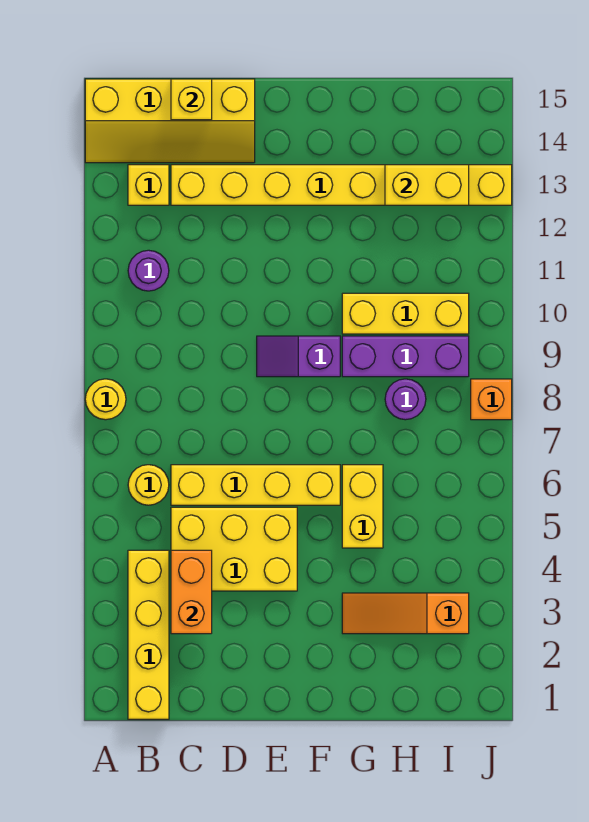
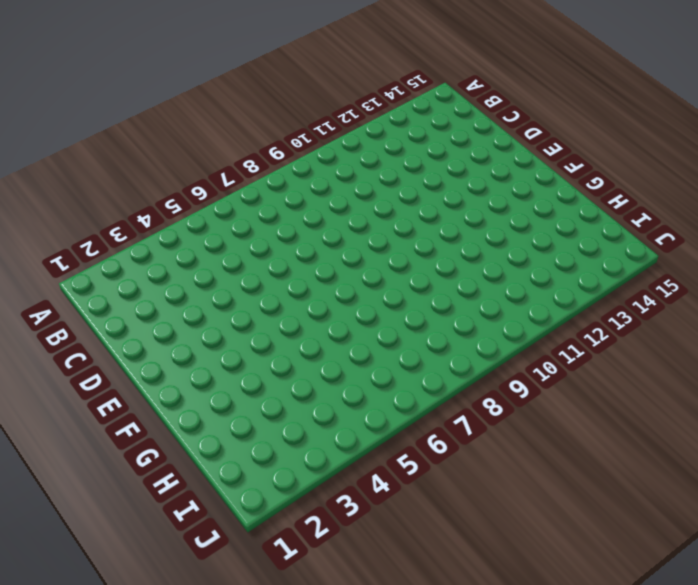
none -> yellow 1x1 round brick [85,379,126,420]
none -> yellow 2x4 slope [85,79,255,163]
none -> yellow 1x4 brick [128,550,169,719]

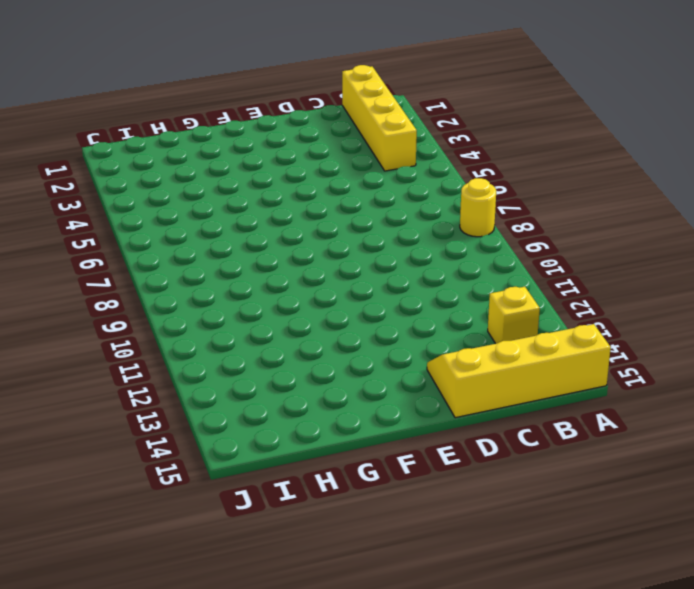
none -> yellow 1x1 round brick [128,465,169,505]
none -> purple 1x1 round brick [128,250,169,291]
none -> yellow 2x3 brick [171,507,297,591]

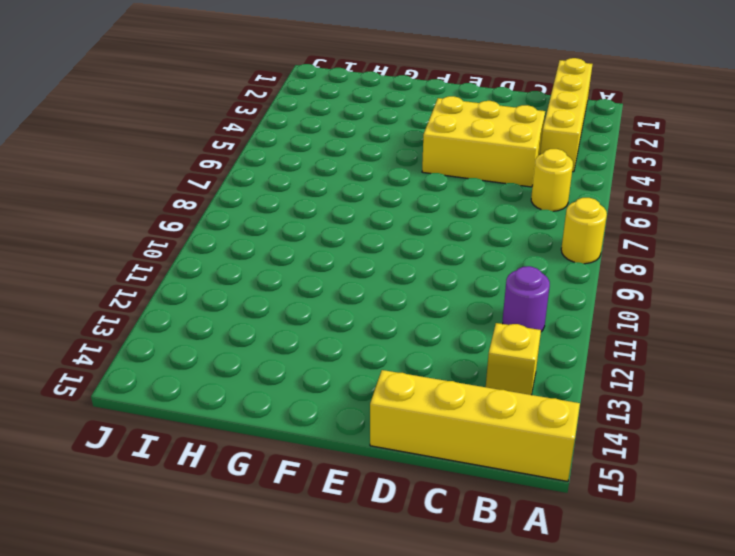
none -> yellow 1x4 brick [171,465,340,505]
none -> yellow 1x8 brick [171,165,512,205]
none -> purple 1x2 slope [257,336,340,377]

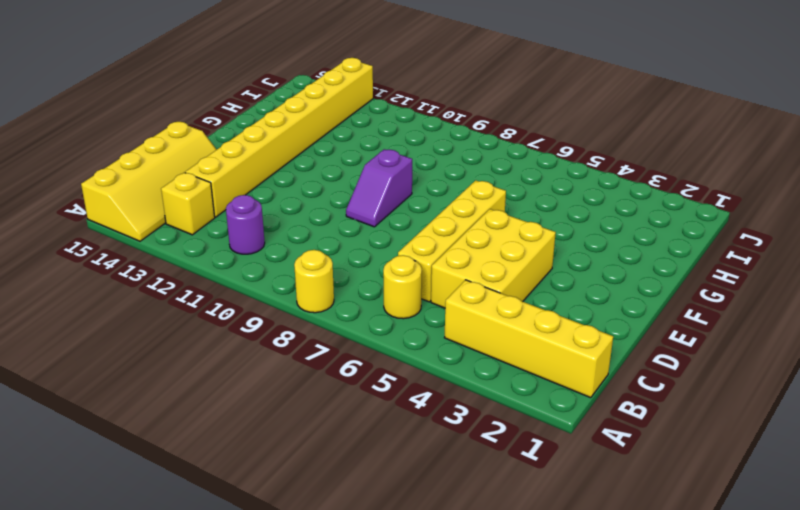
none -> orange 1x3 slope [342,593,469,634]
none -> yellow 1x2 brick [342,465,383,548]
none -> purple 1x3 brick [342,336,469,377]

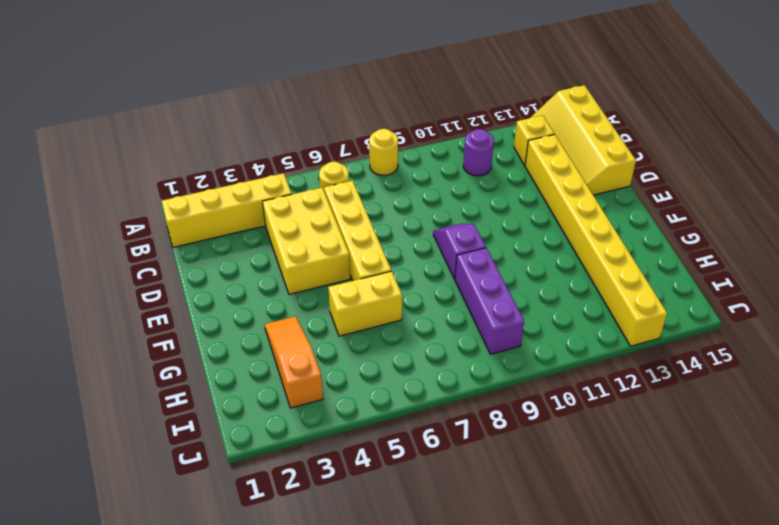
none -> yellow 1x3 brick [342,293,469,334]
none -> purple 1x1 round brick [385,379,426,420]
none -> orange 1x1 brick [471,379,512,420]

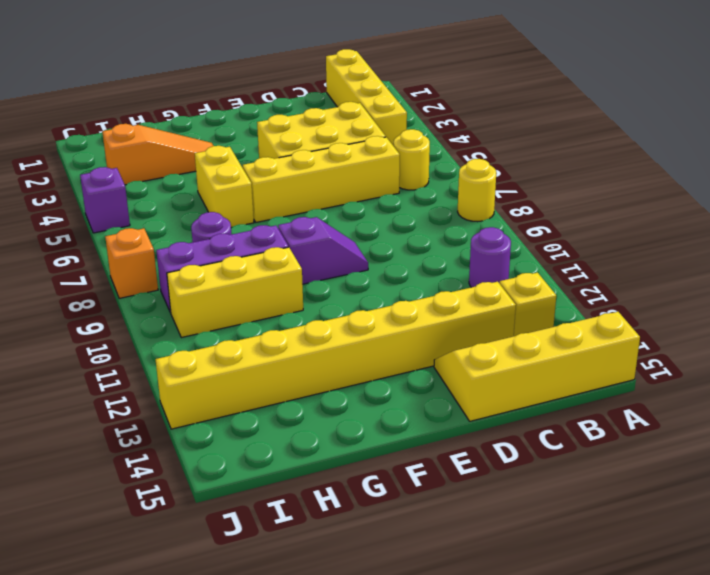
purple 1x1 brick [80,167,130,233] -> none
none -> orange 1x2 brick [171,550,212,634]
none -> yellow 1x1 brick [171,79,212,120]
none -> yellow 1x2 brick [385,165,469,205]

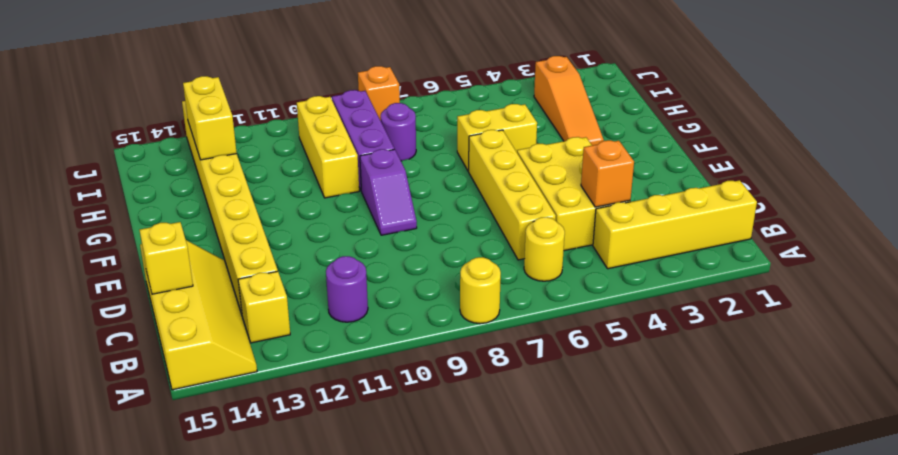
orange 1x1 brick [581,140,634,207] -> orange 1x2 brick [171,550,212,634]

